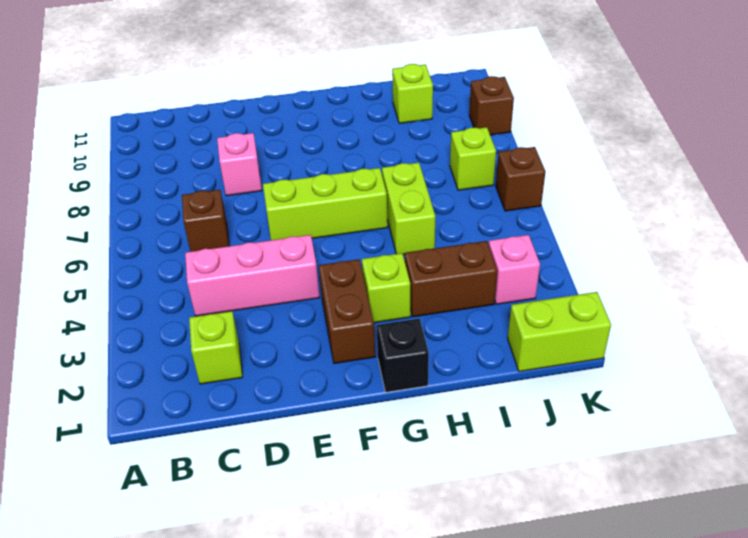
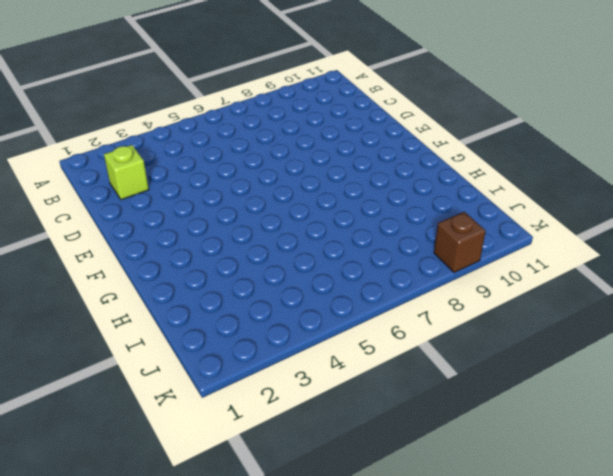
none -> pink 1x3 brick [185,235,320,316]
none -> brown 1x1 brick [182,190,229,252]
none -> pink 1x1 brick [217,133,262,196]

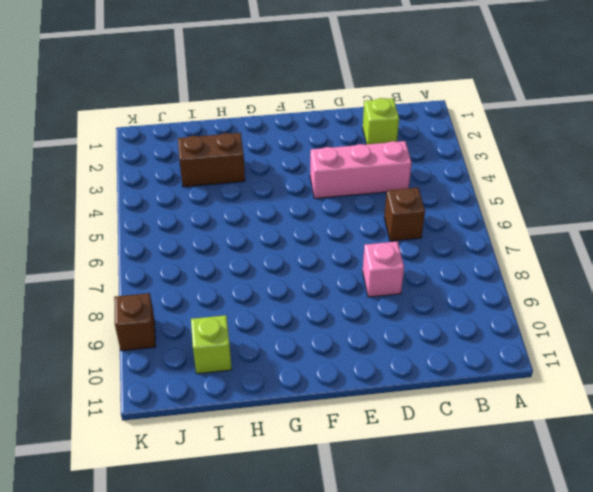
none -> lime 1x3 brick [263,168,388,240]
none -> brown 1x2 brick [319,259,375,364]
none -> black 1x1 brick [377,319,429,392]

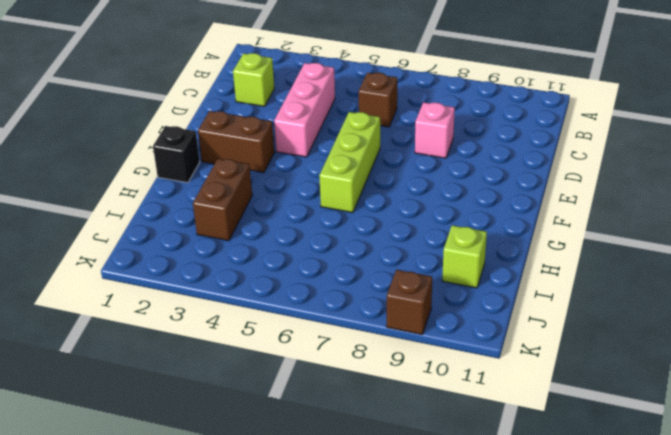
none -> lime 1x1 brick [362,253,411,323]
none -> lime 1x2 brick [382,163,435,255]
none -> lime 1x2 brick [508,292,611,372]

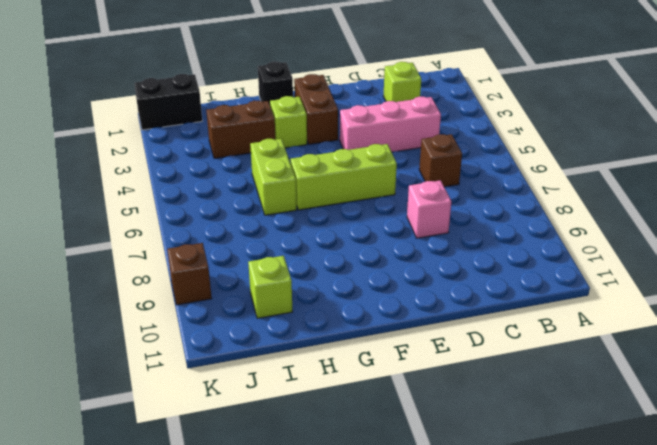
black 1x2 brick [134,74,202,130] -> lime 1x2 brick [508,292,611,372]
none -> pink 1x1 brick [489,235,540,304]
none -> lime 1x1 brick [450,127,496,190]
none -> brown 1x1 brick [496,147,545,211]

